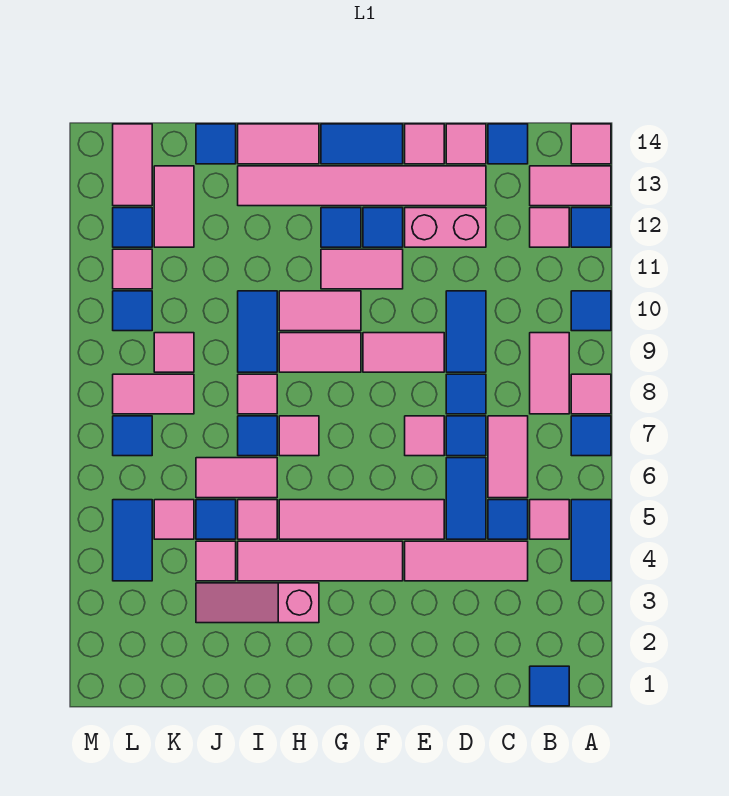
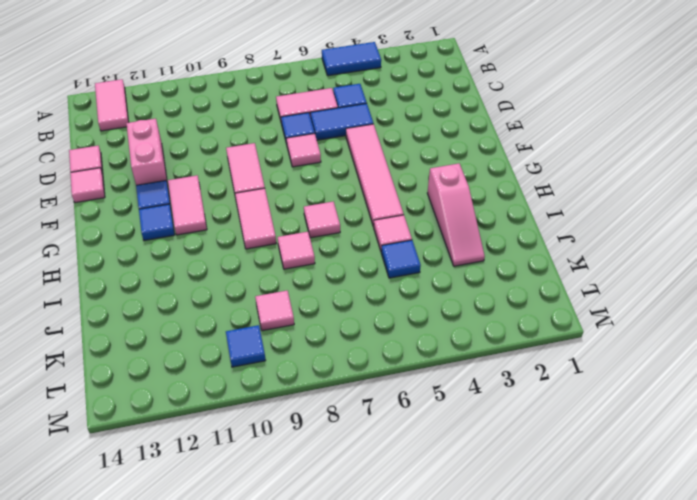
none -> blue 1x1 tile [571,416,611,456]
none -> pink 1x1 tile [571,374,611,414]
none -> blue 1x1 tile [571,291,611,331]
none -> blue 1x1 tile [571,208,611,247]

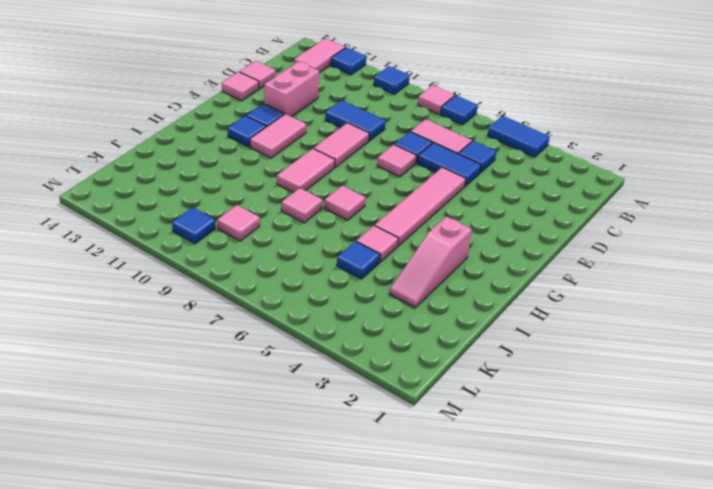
none -> pink 1x1 tile [571,124,611,164]
none -> blue 1x1 tile [530,666,569,706]
none -> pink 1x1 tile [530,500,569,539]
none -> pink 1x2 tile [530,333,569,414]

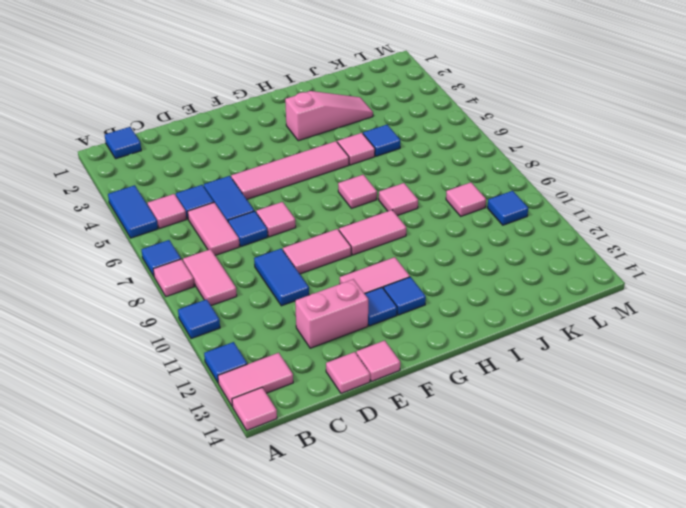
none -> pink 1x1 tile [530,208,569,247]
none -> pink 1x3 tile [405,541,528,581]
none -> blue 1x1 tile [488,124,528,164]
none -> blue 1x1 tile [446,374,486,414]

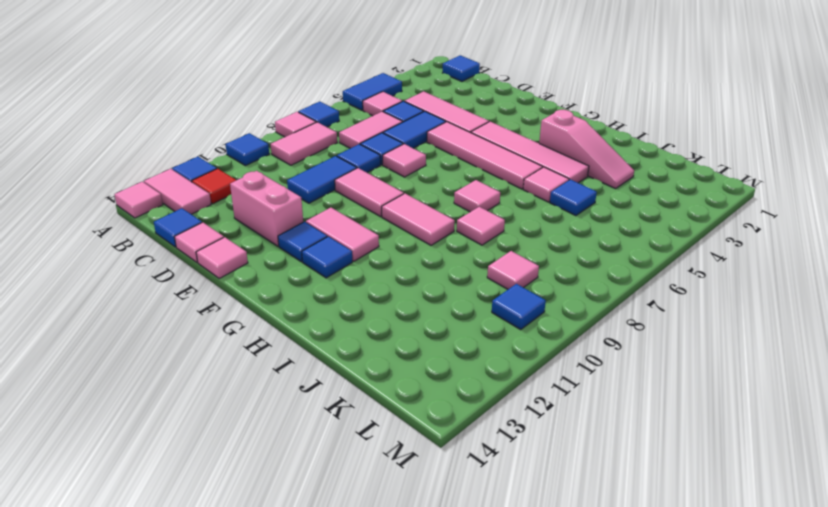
red 1x1 tile [192,169,236,204] -> pink 1x1 tile [530,208,569,247]
none -> pink 1x6 tile [238,166,486,206]
none -> blue 1x2 tile [321,124,403,164]
none -> pink 1x2 tile [279,291,361,331]
none -> pink 1x2 tile [238,124,319,164]

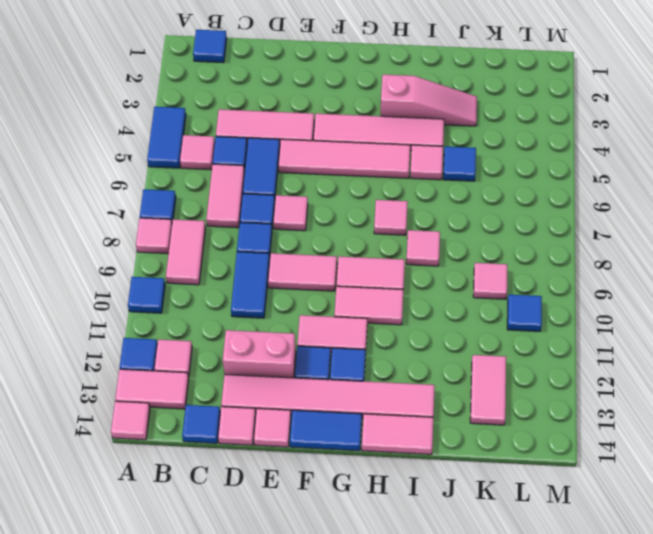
none -> pink 1x2 tile [196,458,277,498]
none -> blue 1x1 tile [238,416,277,456]
none -> blue 1x2 tile [238,291,277,372]
none -> pink 1x1 tile [196,541,236,581]

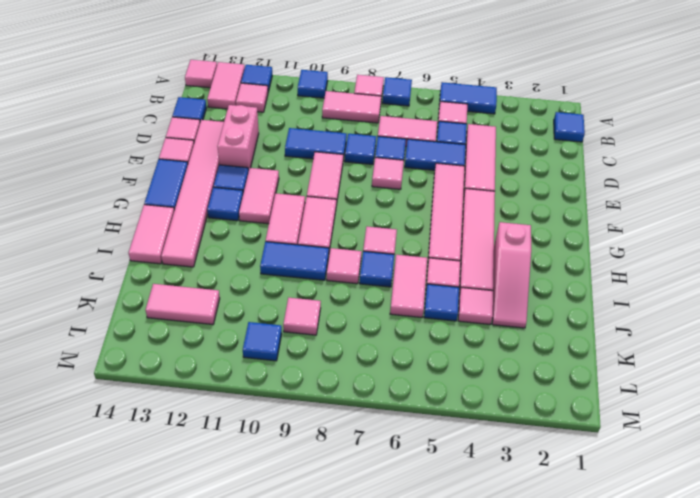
none -> blue 1x1 tile [196,124,236,164]
none -> pink 1x1 tile [154,500,194,539]
none -> pink 1x2 tile [113,374,194,414]
none -> blue 1x2 tile [113,500,152,581]

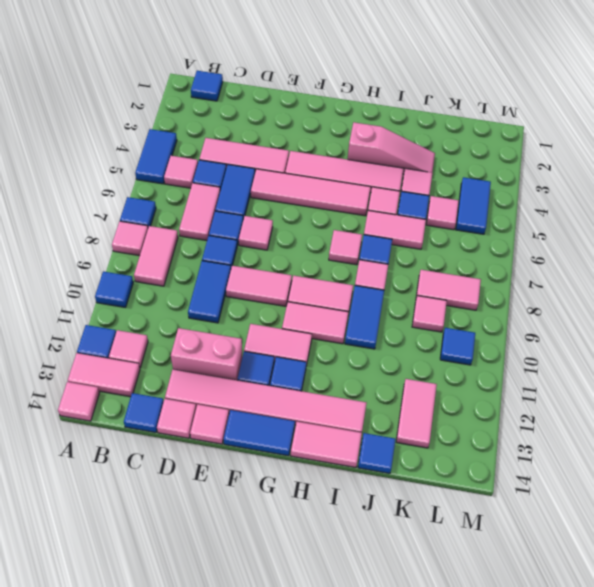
none -> blue 1x1 tile [113,416,152,456]
none -> pink 1x1 tile [113,249,152,289]
none -> blue 1x1 tile [113,208,152,247]
none -> pink 1x2 tile [113,124,152,206]

